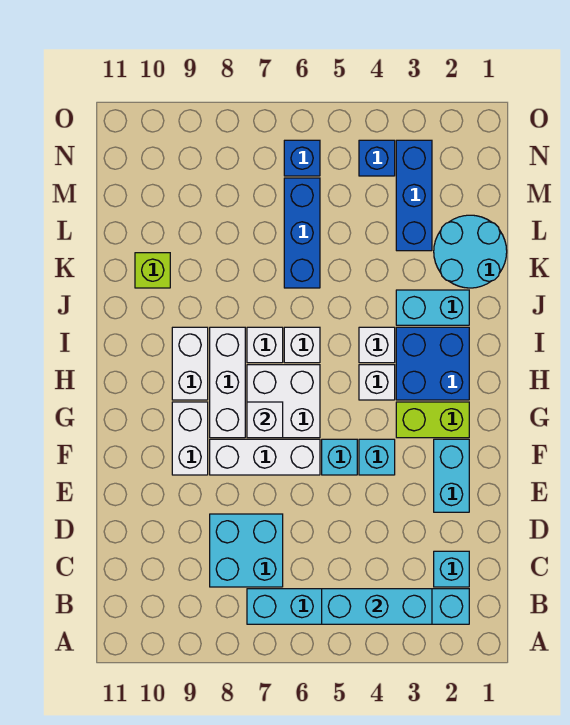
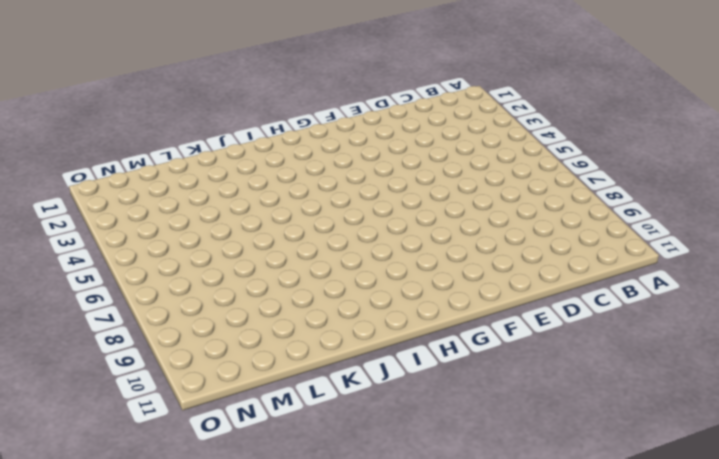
none -> cyan 1x6 brick [247,589,469,624]
none -> cyan 1x1 brick [434,551,469,587]
none -> cyan 2x2 brick [210,514,283,587]

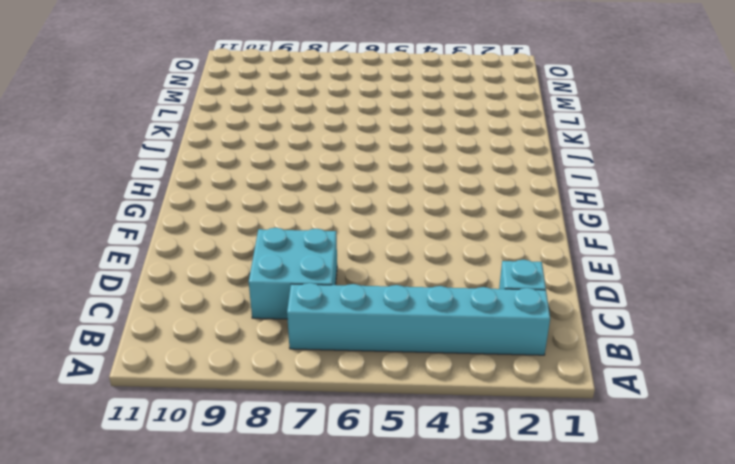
none -> cyan 1x2 brick [434,439,469,512]
none -> cyan 1x1 brick [359,439,395,475]
none -> cyan 1x1 brick [322,439,357,475]

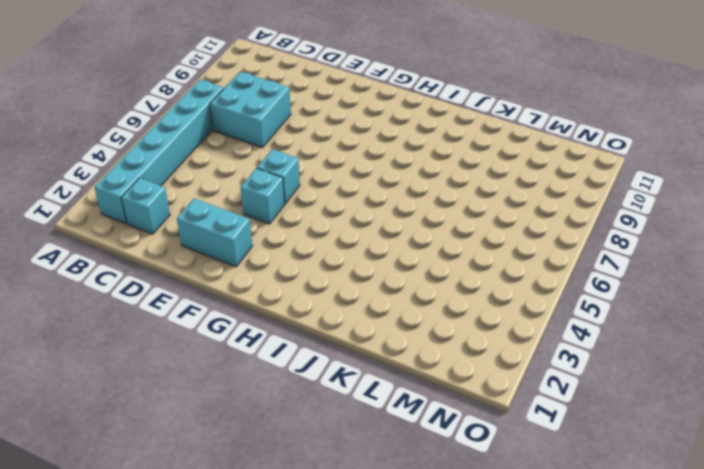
none -> white 1x3 brick [210,439,320,475]
none -> white 1x2 brick [172,402,208,475]
none -> lime 1x2 brick [396,402,469,438]

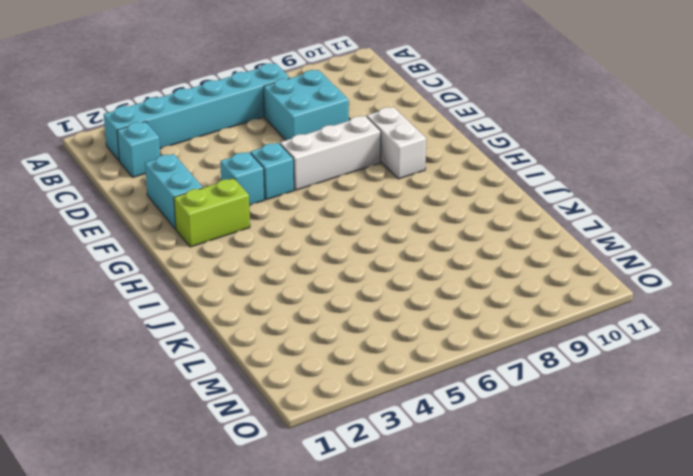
none -> white 2x2 brick [247,365,320,438]
none -> white 1x3 brick [210,327,245,438]
none -> blue 2x2 brick [396,327,469,400]

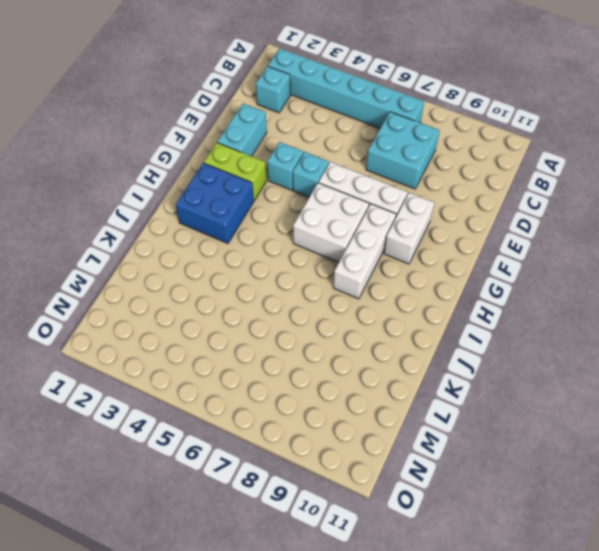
none -> white 1x1 brick [359,365,395,400]
none -> white 1x2 brick [172,327,208,400]
none -> white 1x1 brick [359,327,395,363]

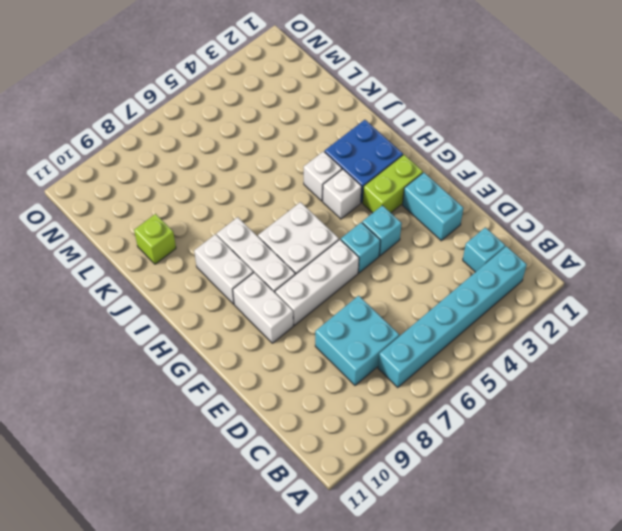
none -> white 1x1 brick [284,327,320,363]
none -> white 1x1 brick [247,327,283,363]
none -> cyan 1x2 brick [396,290,469,325]

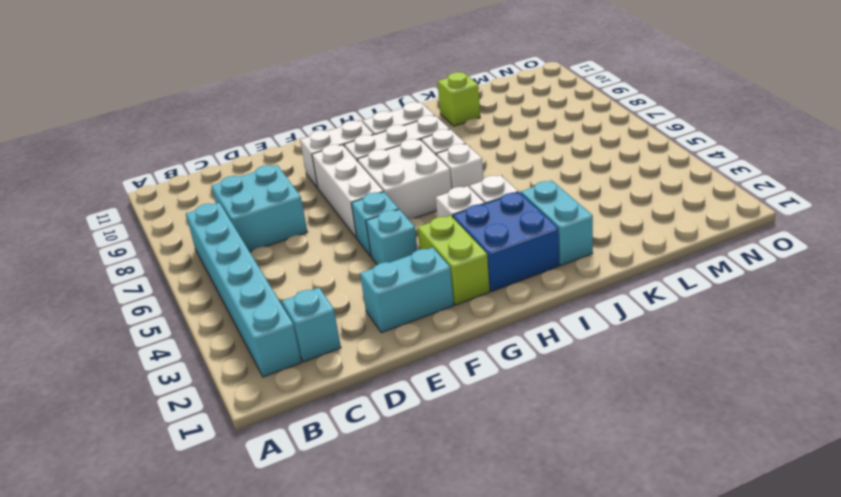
none -> cyan 2x2 round brick [434,215,507,288]
none -> blue 1x3 brick [284,178,320,288]
none -> blue 1x3 brick [396,140,432,251]

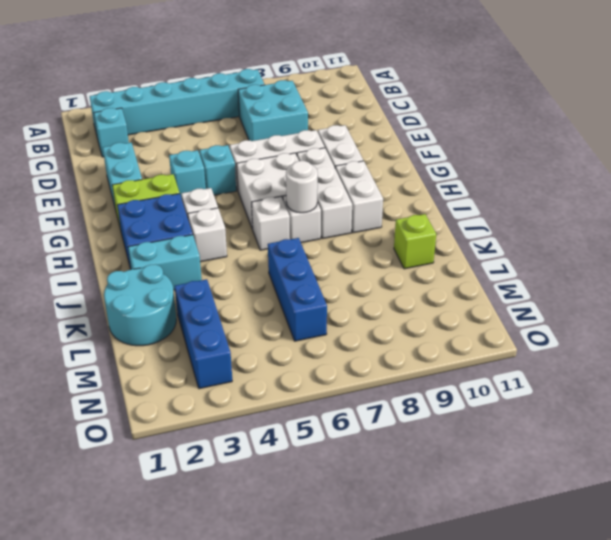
white 1x1 round brick [286,161,318,213] -> none
none -> blue 1x1 brick [359,140,395,176]
none -> blue 1x1 brick [284,140,320,176]
none -> cyan 1x3 brick [322,589,432,624]

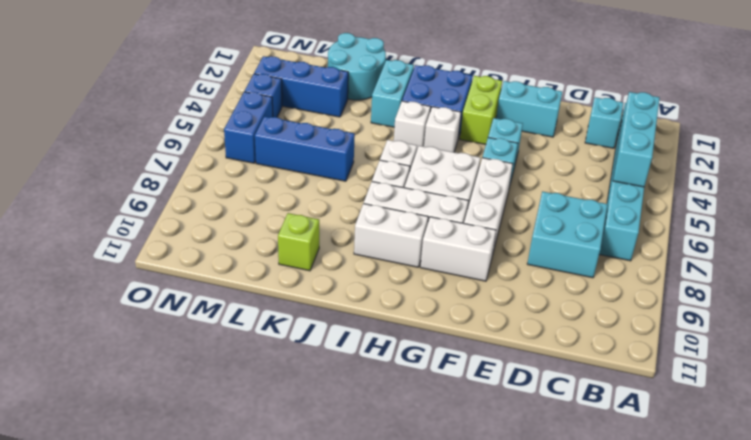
blue 1x2 brick [224,92,273,163] -> blue 1x1 brick [284,140,320,176]
none -> white 1x1 brick [247,402,283,438]

